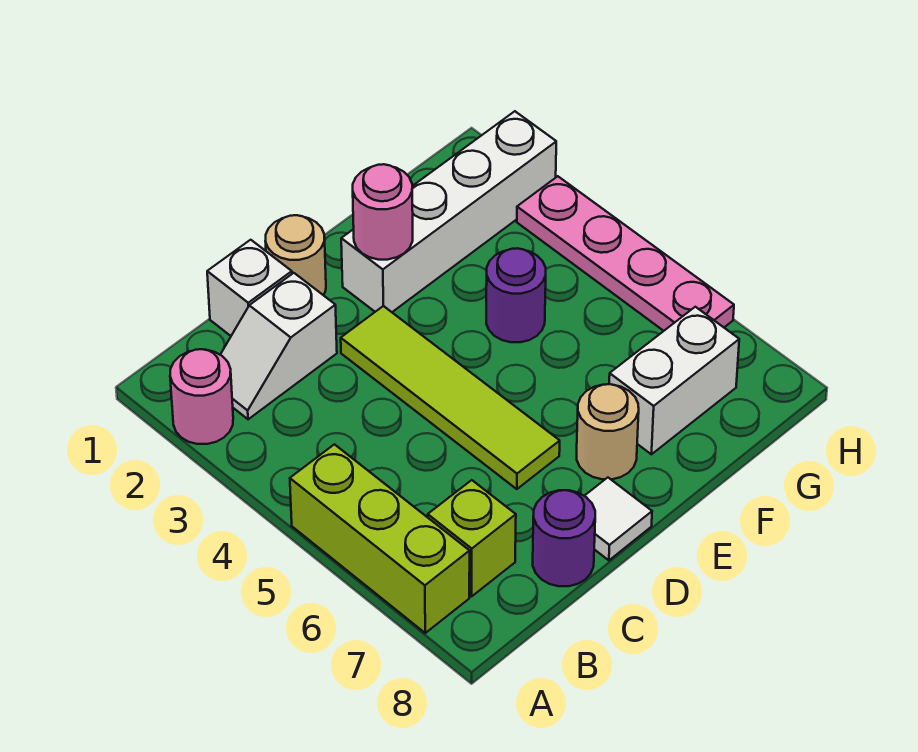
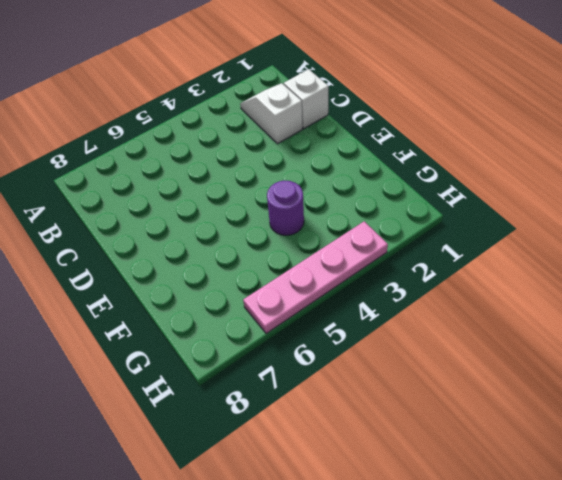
none -> pink 1x1 round brick [170,349,233,444]
none -> lime 1x3 brick [290,444,470,633]
none -> lime 1x1 brick [428,480,516,596]

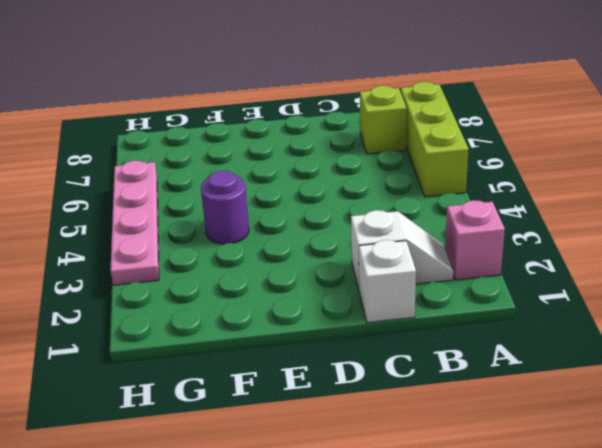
pink 1x1 brick [445,200,505,280] -> pink 1x1 round brick [170,349,233,444]
none -> purple 1x1 round brick [533,490,595,586]
none -> tan 1x1 round brick [265,215,326,295]
none -> lime 1x4 tile [341,306,560,489]

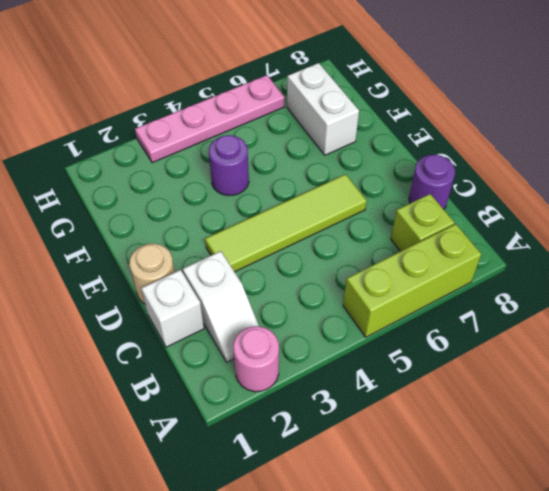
none -> white 1x1 tile [585,478,652,560]
none -> white 1x4 brick [341,111,556,312]
none -> tan 1x1 round brick [577,384,639,479]

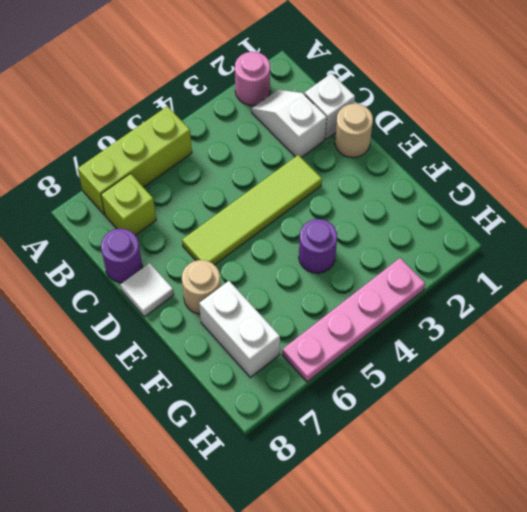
none -> white 1x4 brick [341,111,556,312]
none -> pink 1x1 round brick [353,164,413,260]

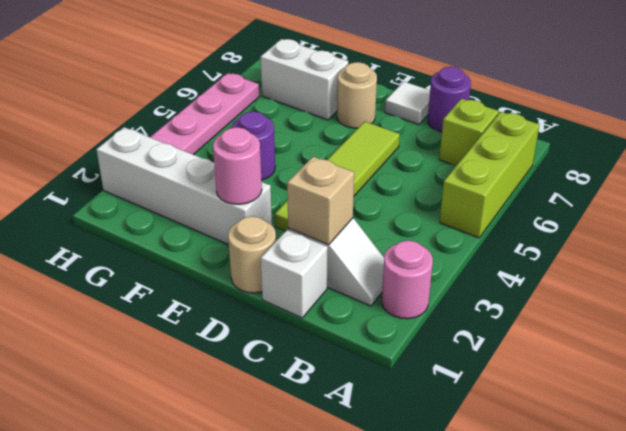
tan 1x1 brick [287,157,354,245] -> none

